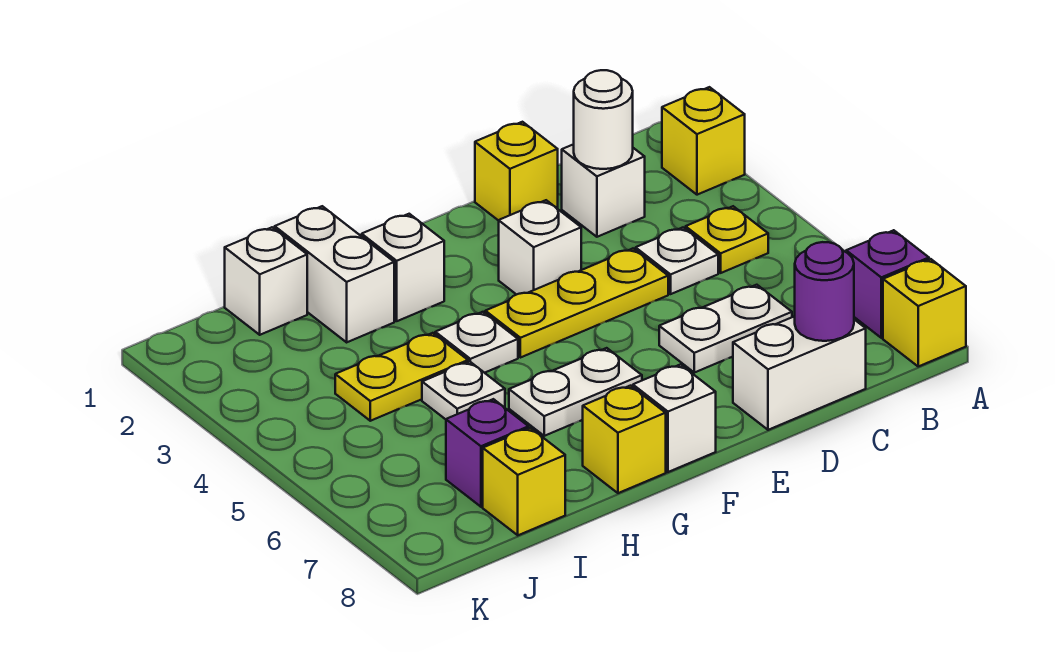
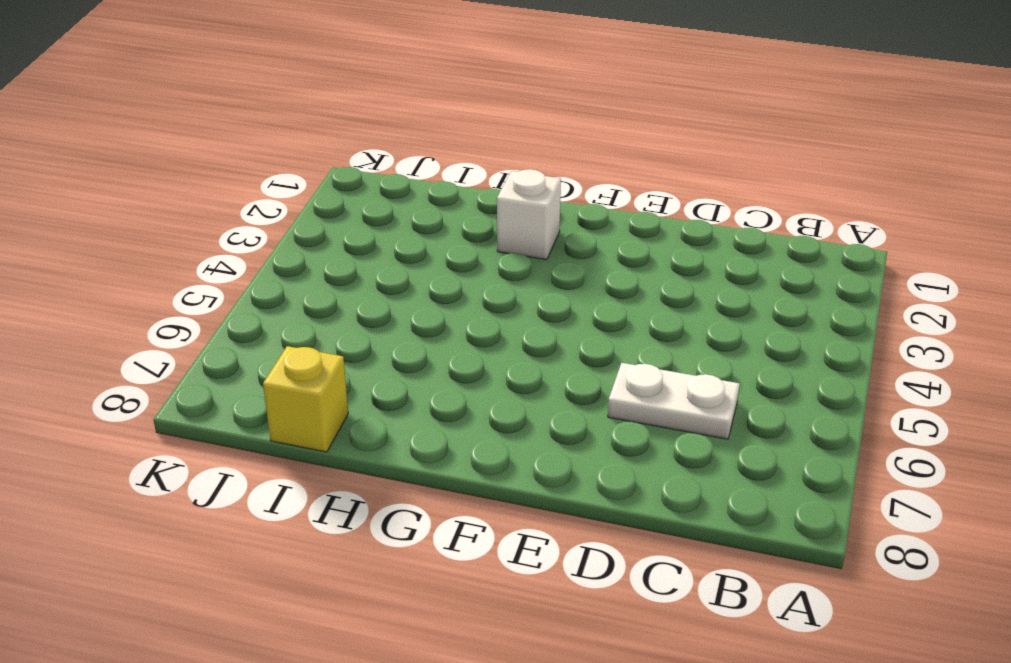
none -> yellow 1x1 brick [662,87,745,195]
none -> purple 1x1 brick [846,230,929,338]
none -> yellow 1x1 brick [883,259,966,366]

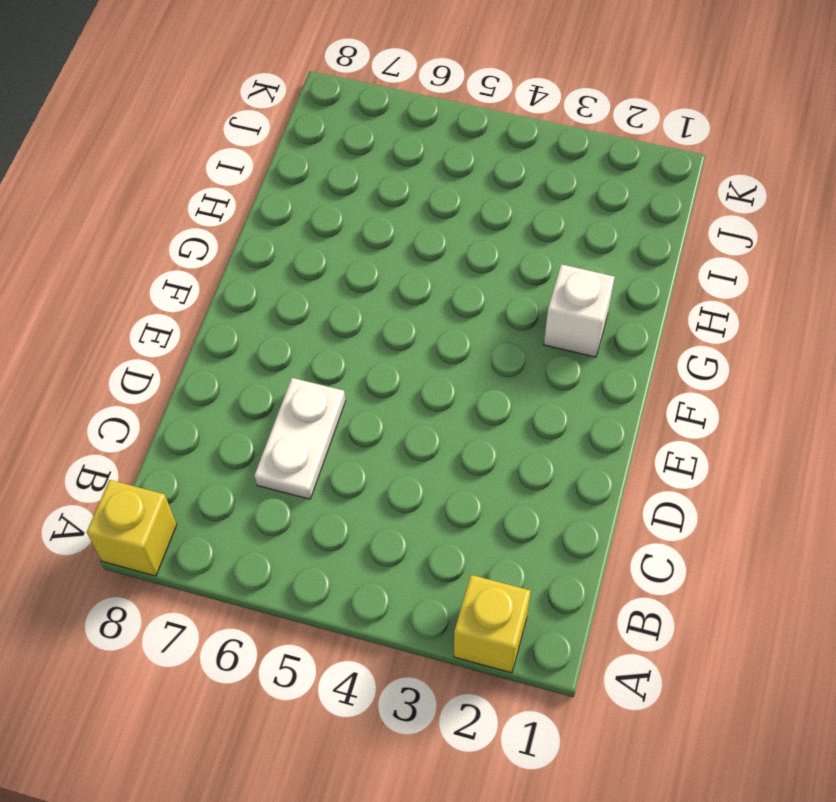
none -> purple 1x1 brick [846,230,929,338]
none -> yellow 1x1 plate [686,206,768,273]
none -> white 1x1 brick [562,144,645,237]

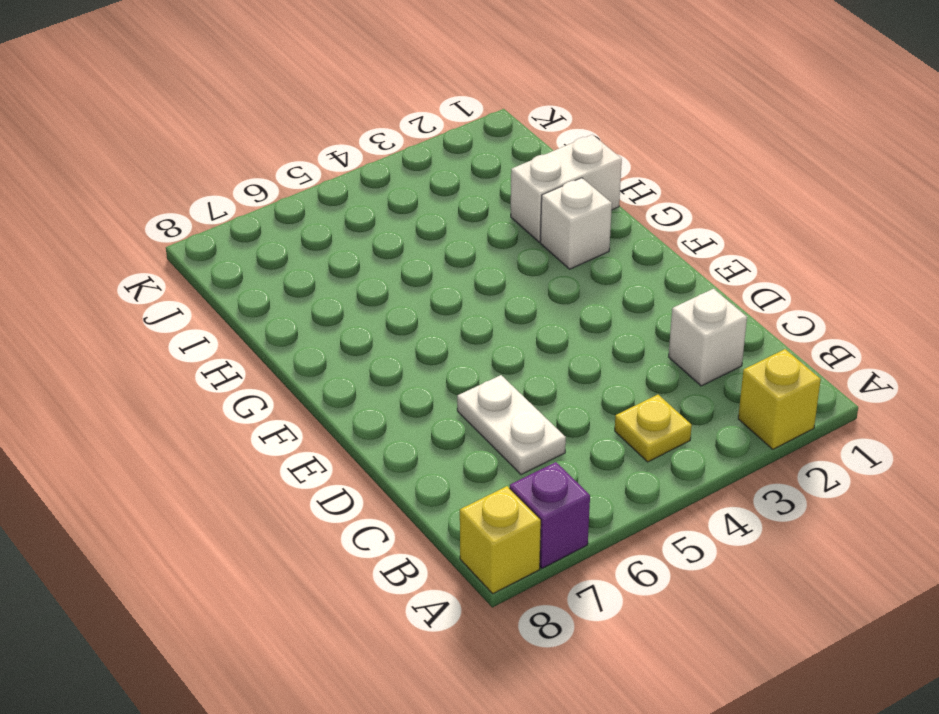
none -> white 1x1 plate [636,228,718,294]
none -> white 1x2 brick [733,316,866,430]
none -> yellow 1x1 brick [475,122,558,221]

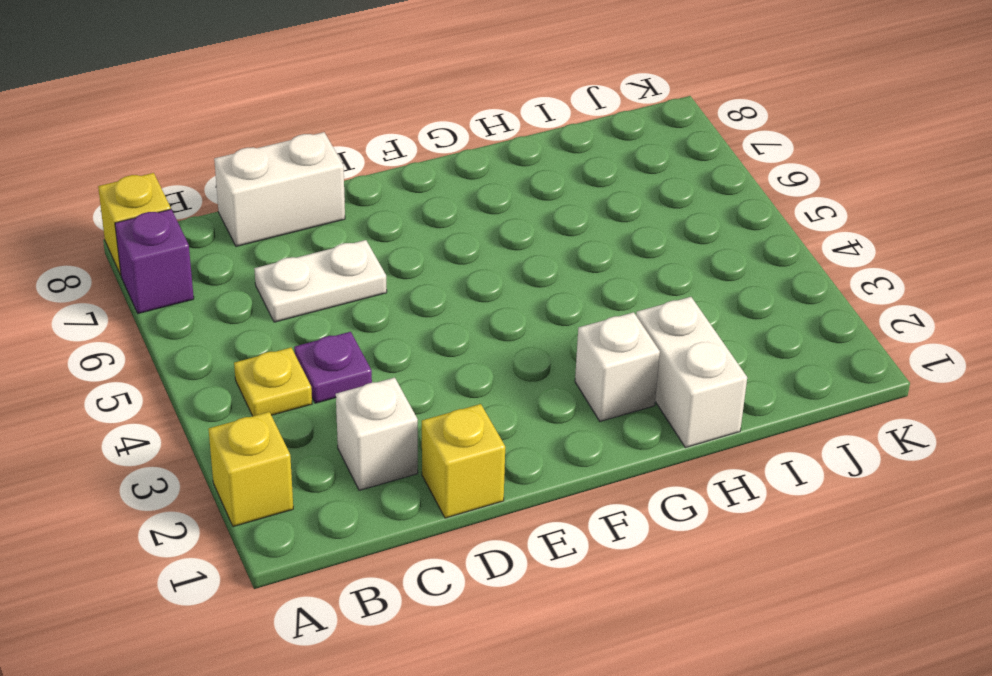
purple 1x1 plate [294,332,372,403] -> white 1x1 plate [636,228,718,294]
none -> yellow 1x3 plate [485,249,668,358]
none -> white 1x1 brick [499,200,581,295]
none -> white 1x2 plate [509,348,642,436]

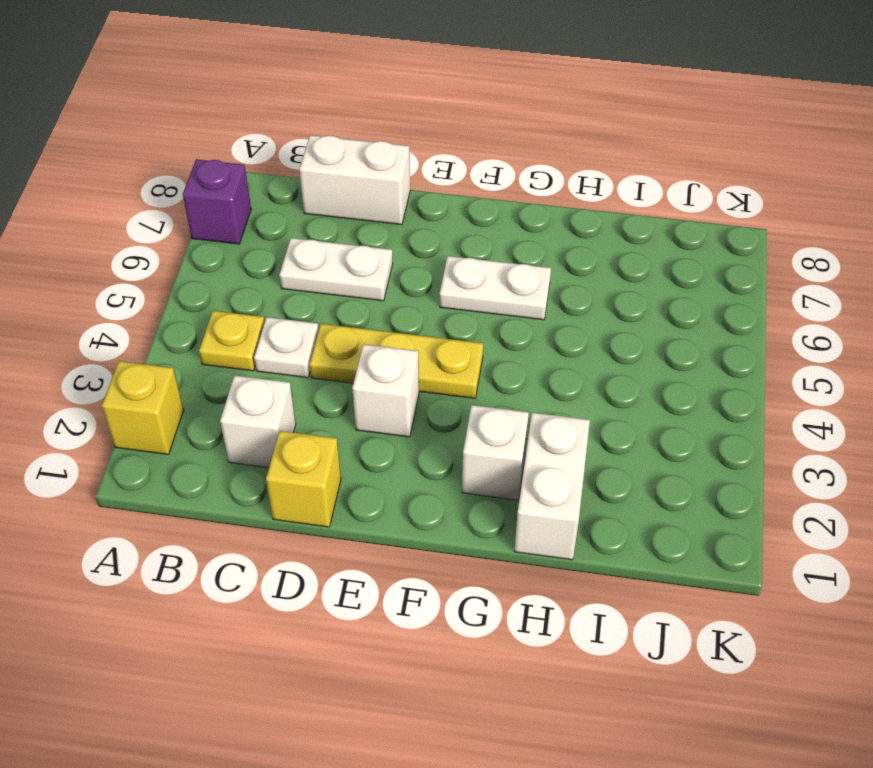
none -> yellow 1x1 brick [883,259,966,366]
none -> white 1x1 brick [633,365,716,472]
none -> white 1x1 plate [435,312,518,373]

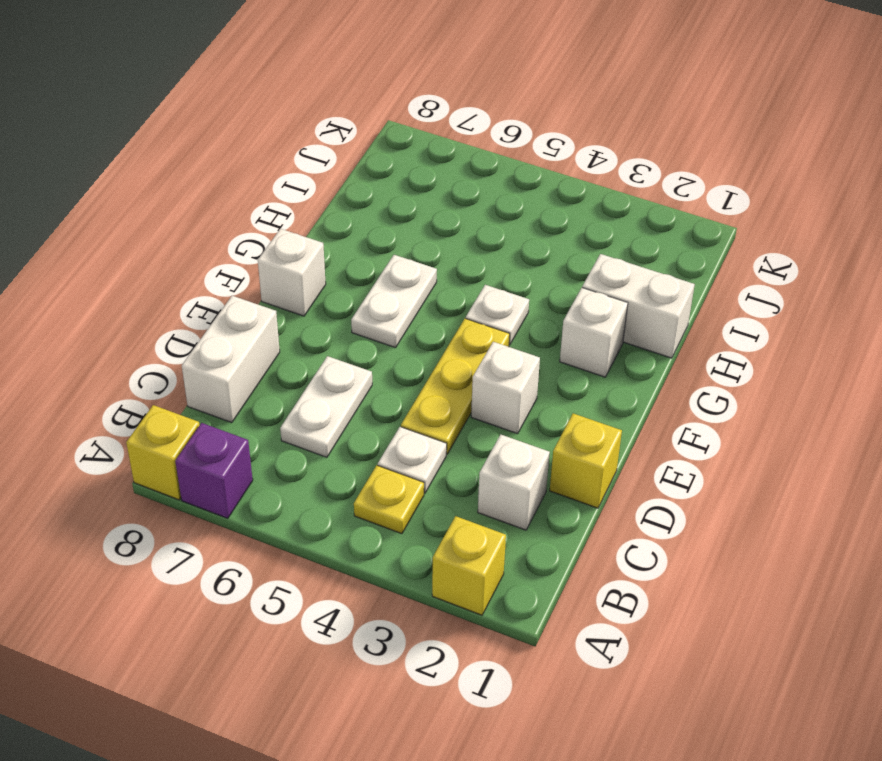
none -> yellow 1x1 brick [583,386,666,493]
none -> yellow 1x2 plate [335,333,468,421]
none -> white 1x1 plate [422,362,505,419]

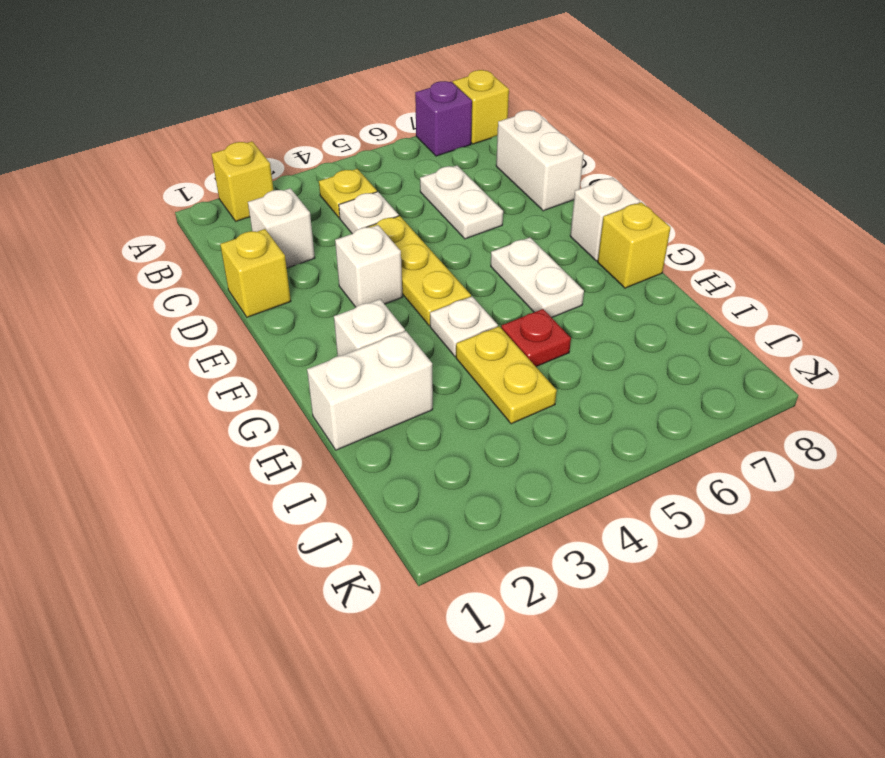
red 1x1 plate [501,309,571,367] -> white 1x1 plate [422,362,505,419]
none -> white 1x1 brick [225,227,307,335]
none -> purple 1x1 brick [446,399,529,507]
none -> yellow 1x1 brick [483,428,565,535]

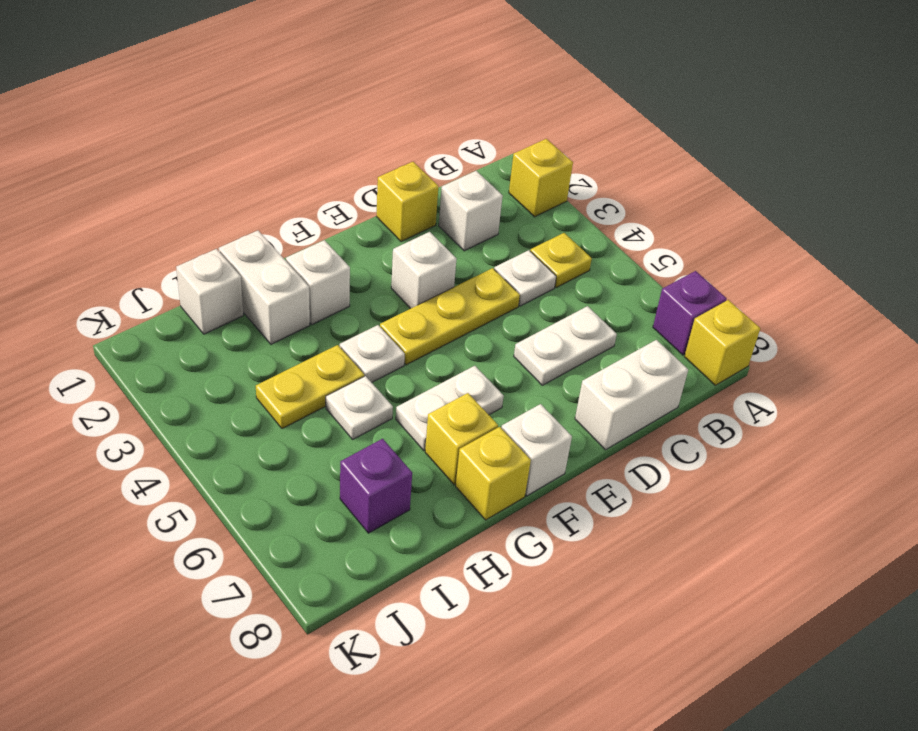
yellow 1x1 brick [425,393,498,485] -> yellow 1x1 brick moved to [483,428,565,535]
none -> white 1x1 round brick [574,70,633,169]
none -> purple 1x1 round brick [795,242,854,341]

